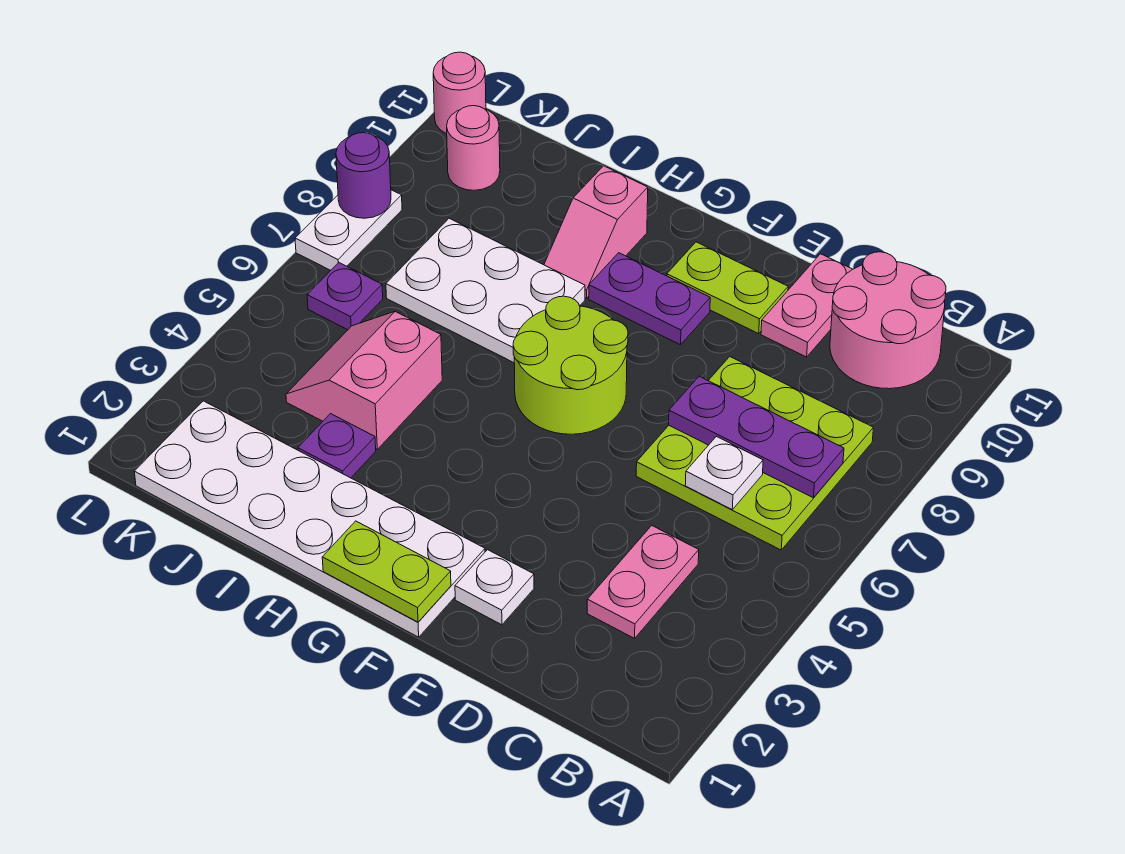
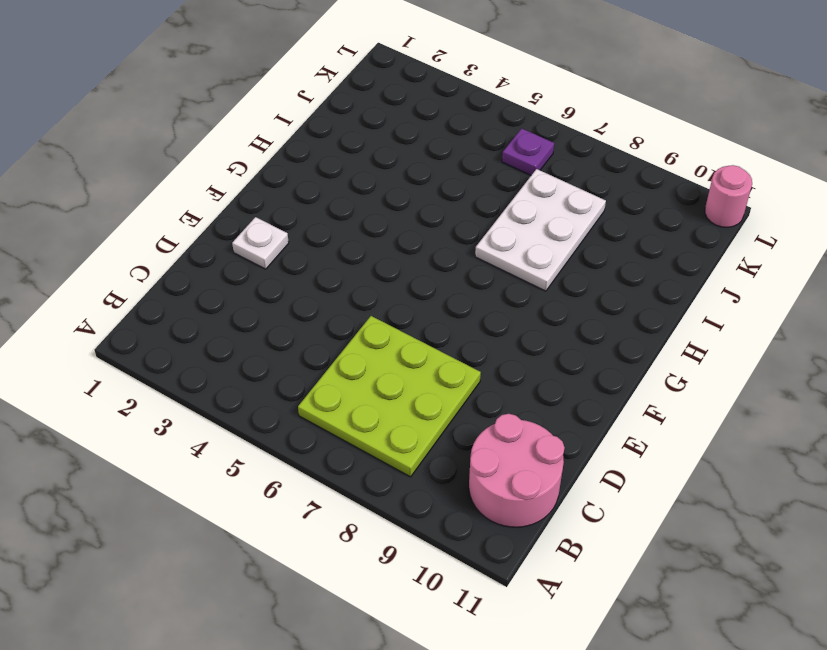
none -> pink 1x2 plate [587,526,699,638]
none -> pink 1x2 plate [761,254,853,357]
none -> lime 1x2 plate [667,242,788,334]

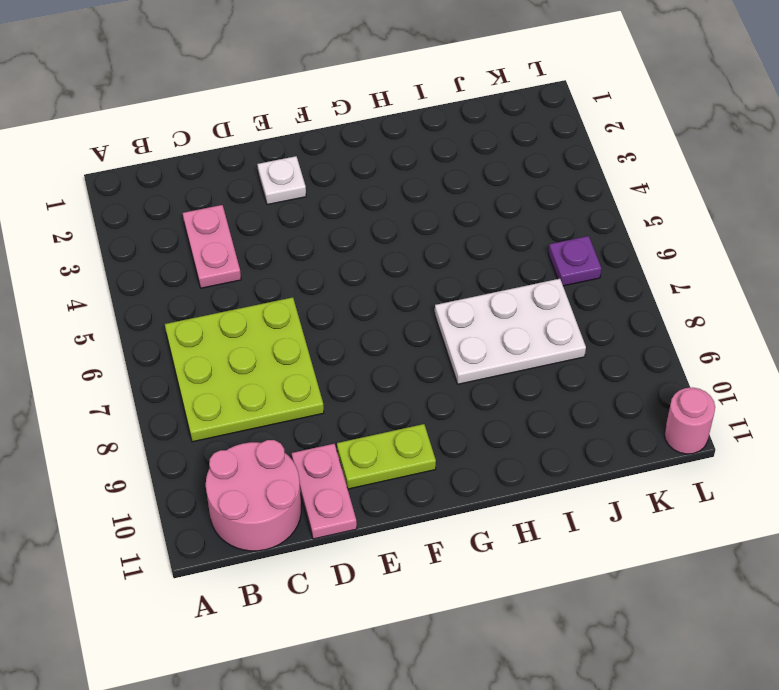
none -> white 2x6 plate [134,401,485,637]
none -> lime 2x2 round brick [513,296,628,434]
none -> purple 1x2 plate [589,253,710,345]

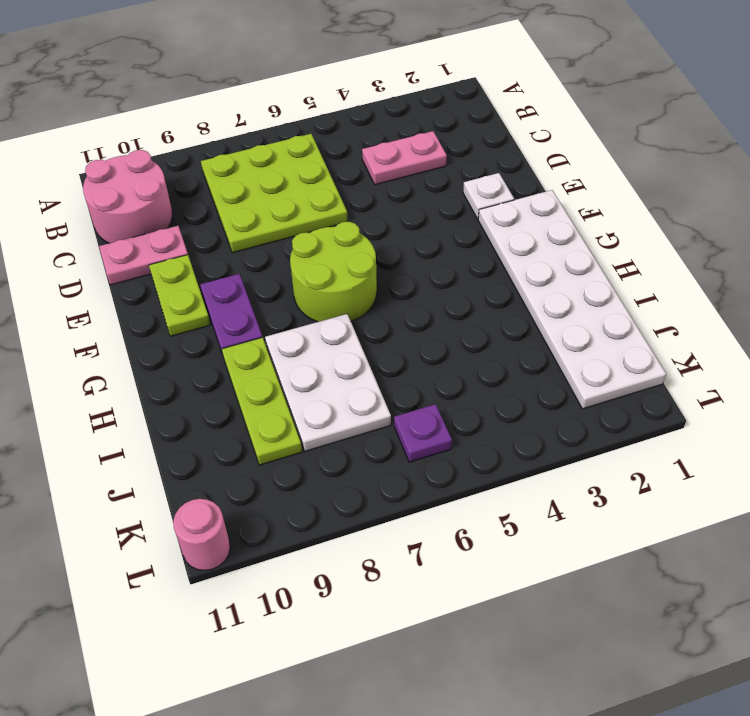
lime 1x3 plate [222,337,302,465] -> pink 1x2 slope [544,166,648,298]
none -> purple 1x1 plate [298,414,376,478]
none -> pink 2x2 slope [286,312,442,449]
none -> pink 1x1 round brick [447,106,500,190]

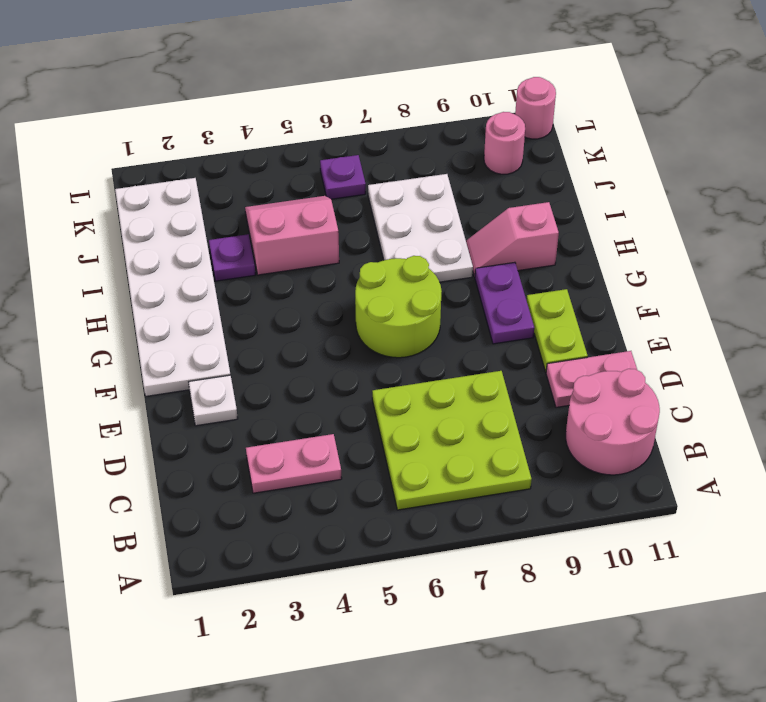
none -> white 1x2 plate [295,190,402,270]
none -> purple 1x3 plate [669,376,844,498]
none -> white 1x1 plate [685,436,763,509]

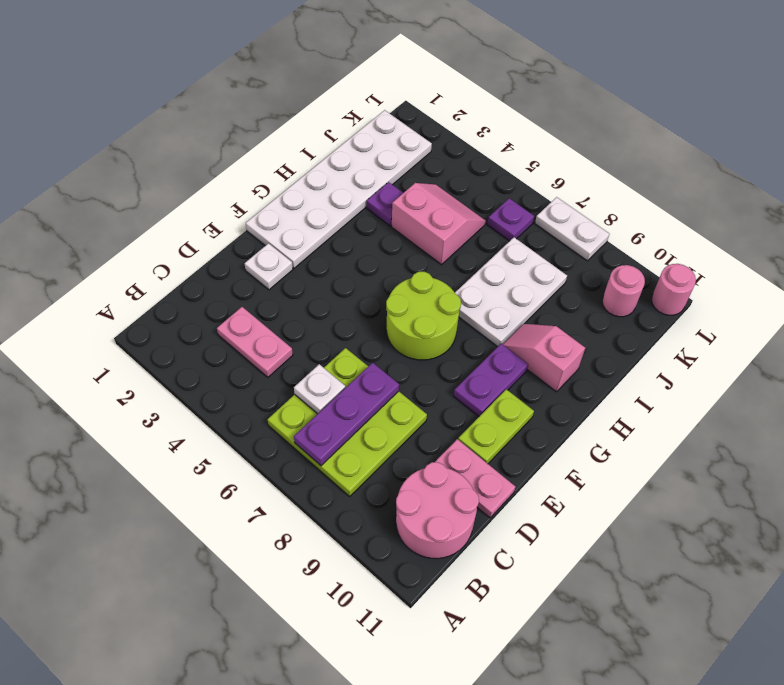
none -> lime 1x2 plate [322,521,451,622]
none -> purple 1x1 round brick [336,133,391,218]

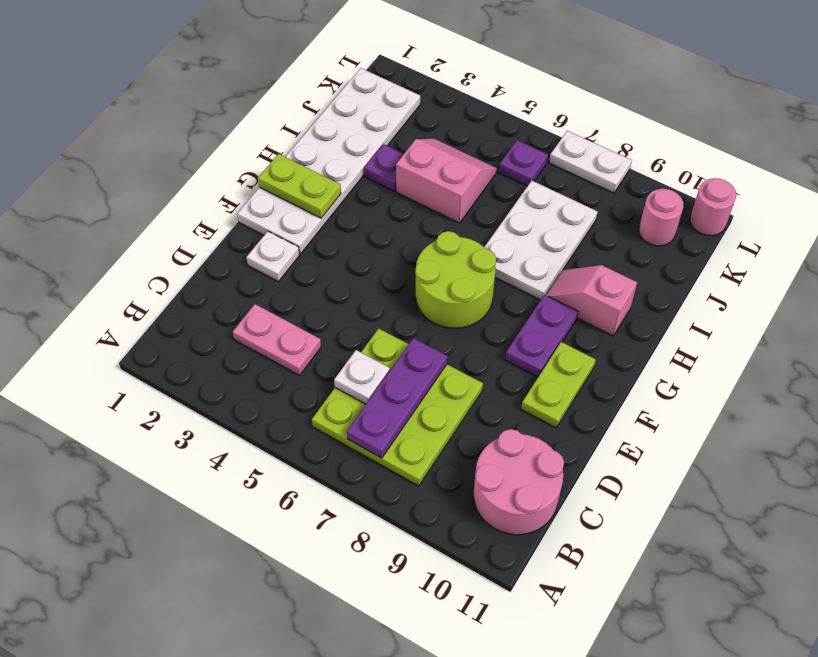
lime 1x2 plate [258,154,341,218] -> lime 1x2 plate turned to [322,521,451,622]
none -> pink 1x2 plate [761,254,853,357]
none -> purple 1x1 round brick [336,133,391,218]

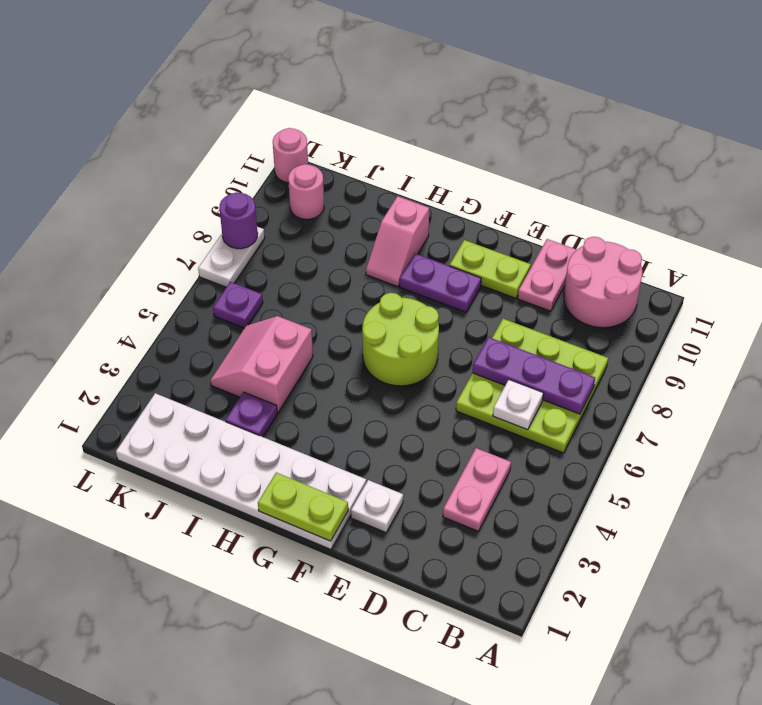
none -> white 2x3 plate [386,218,585,363]

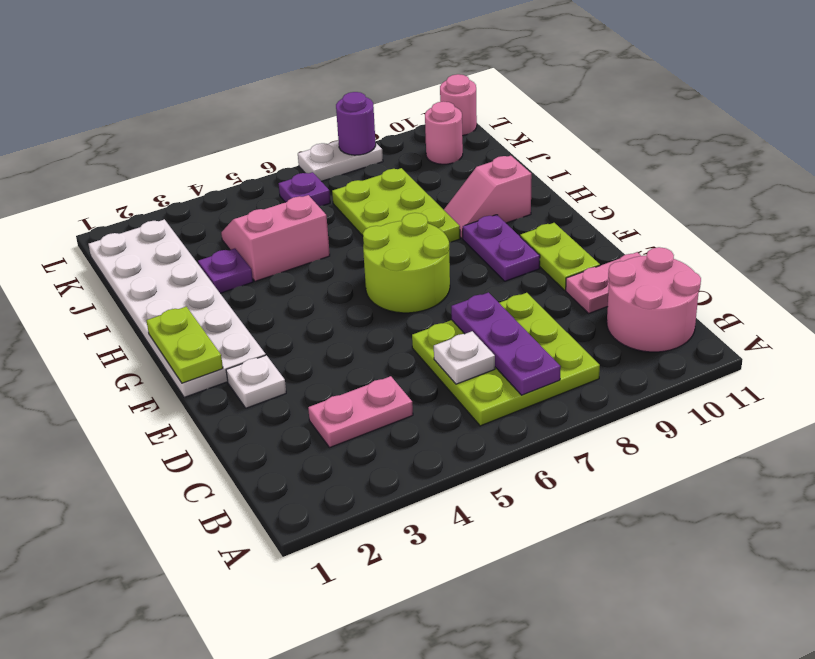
lime 2x3 plate [332,168,460,243] -> white 2x3 plate [386,218,585,363]

